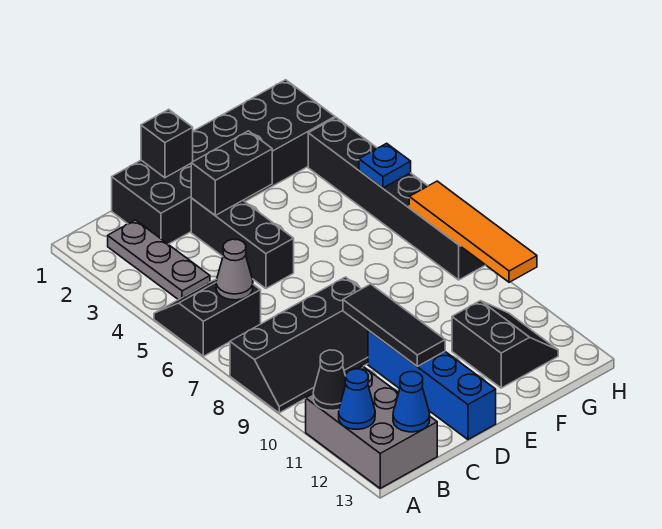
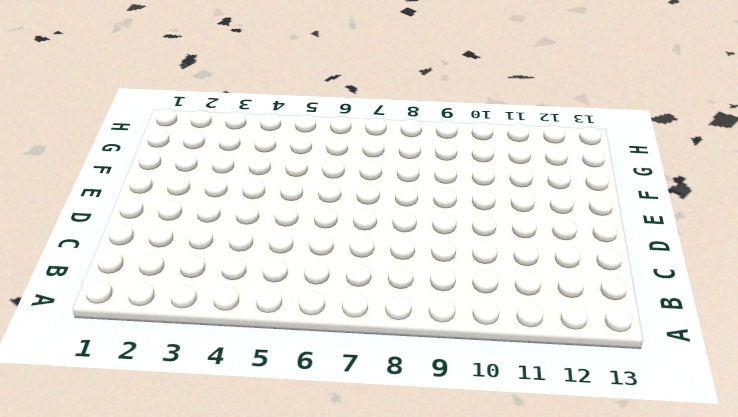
none -> black 2x2 slope [154,279,261,356]
none -> black 2x4 slope [230,277,368,413]
none -> grey 2x3 brick [306,366,437,488]

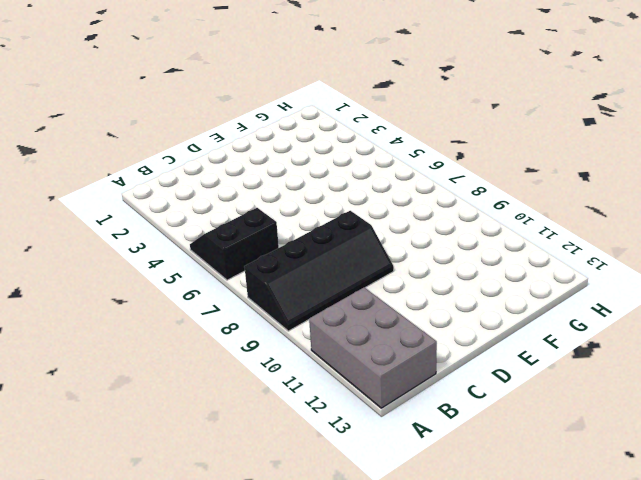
none -> grey 1x3 plate [108,220,210,300]
none -> black 2x6 brick [112,80,335,244]
none -> black 1x3 brick [191,198,294,289]

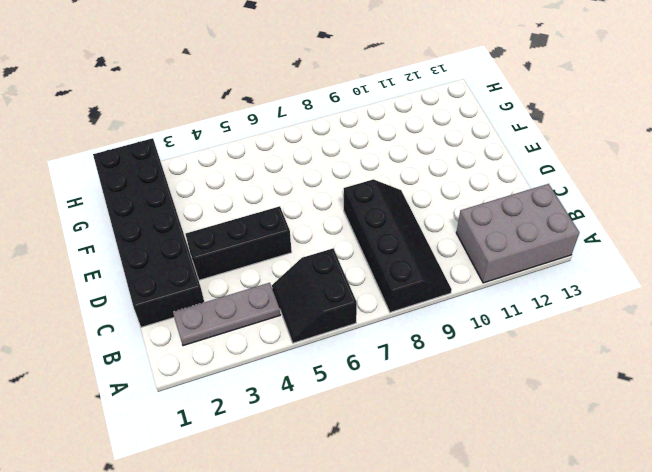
none -> blue 1x4 brick [368,330,496,439]
none -> black 2x2 slope [452,301,558,388]
none -> black 1x6 brick [308,118,485,280]

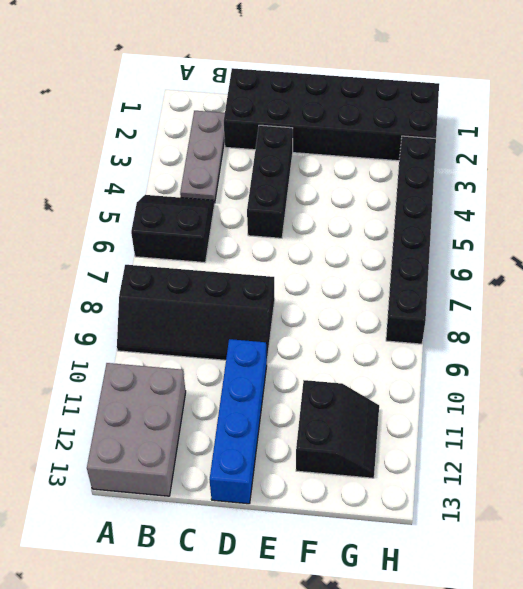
none -> black 1x1 cone [313,350,346,411]
none -> blue 1x1 cone [339,369,375,429]
none -> grey 1x1 cone [216,239,253,300]

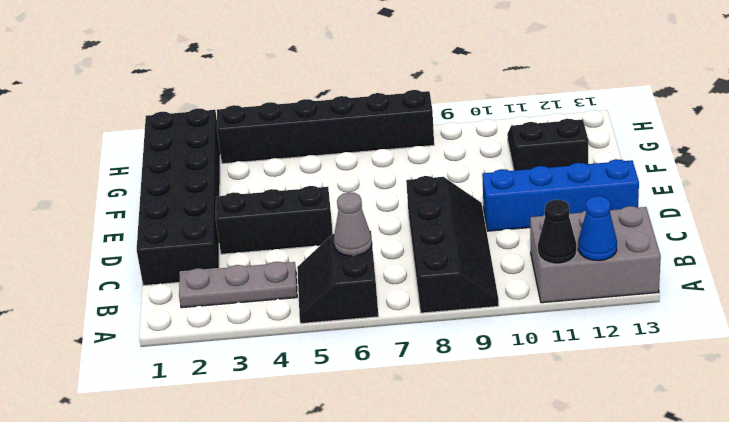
none -> blue 1x1 cone [393,372,430,432]
none -> black 1x1 brick [141,109,193,178]
none -> black 1x2 brick [191,131,272,215]

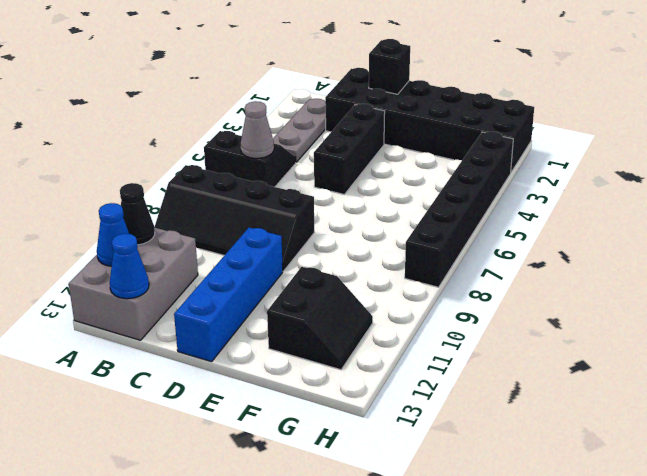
none -> black 1x2 brick [191,131,272,215]
none -> black 1x3 tile [343,284,445,366]
none -> blue 1x1 plate [359,143,411,188]

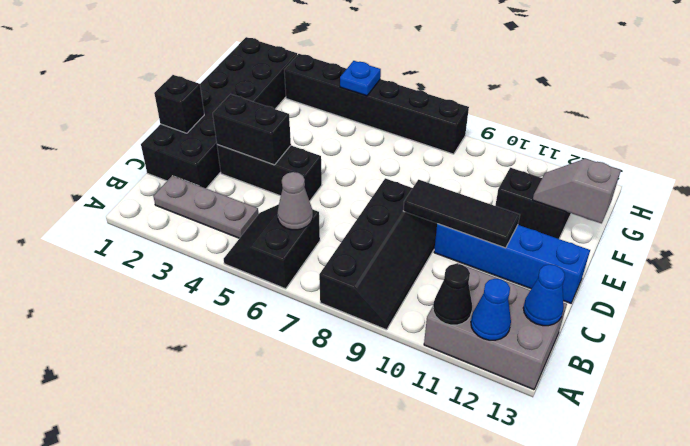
black 1x2 brick [213,94,291,165] -> black 1x2 brick turned to [191,131,272,215]
grey 1x2 slope [533,159,621,223] -> none
none -> orange 1x4 tile [409,181,537,282]

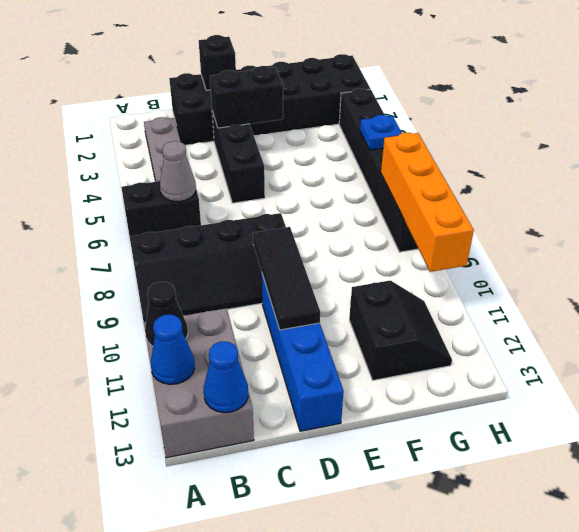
orange 1x4 brick [381,133,474,272] -> orange 1x4 tile [409,181,537,282]

